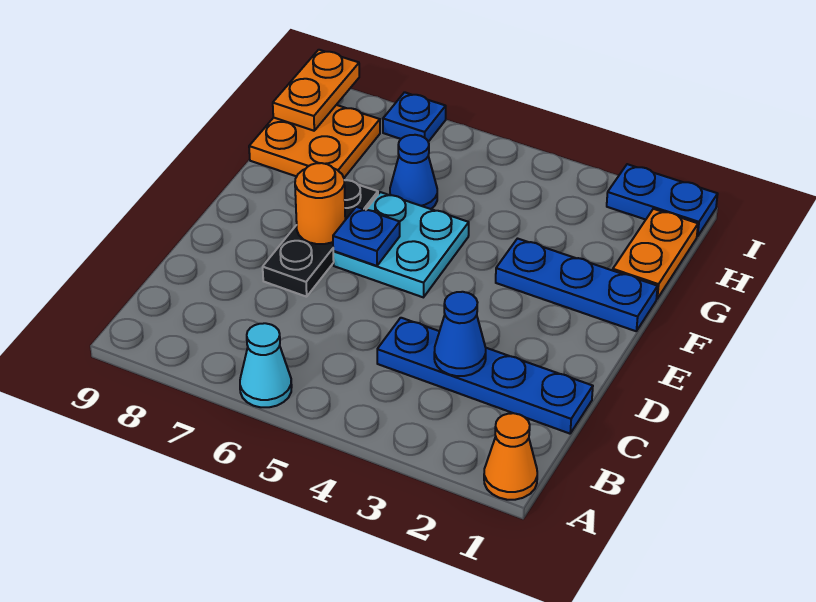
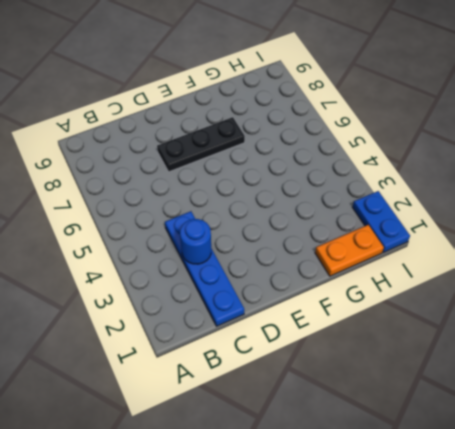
blue 1x1 round brick [180,219,211,264] -> blue 1x1 cone [434,292,486,376]
none -> orange 1x1 cone [484,413,537,500]
none -> cyan 1x1 cone [240,323,292,407]
none -> cyan 2x2 plate [333,192,469,297]

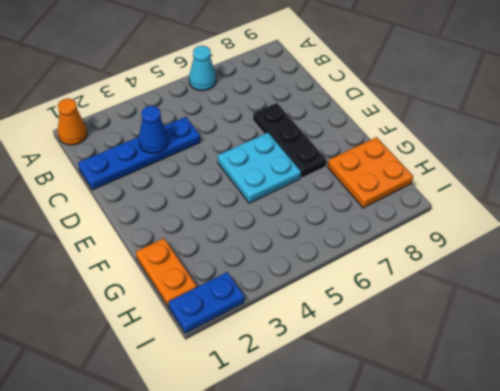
none -> blue 1x3 plate [496,239,658,331]
none -> blue 1x1 cone [390,135,437,209]
none -> blue 1x1 plate [383,92,446,142]

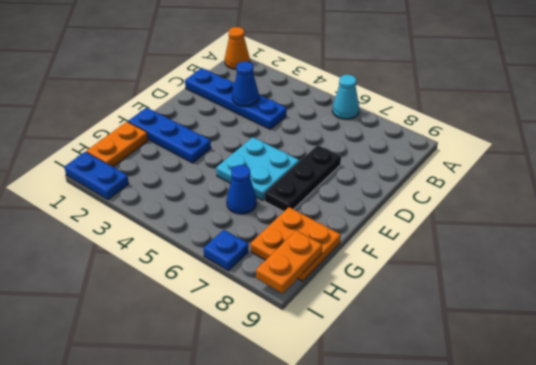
none -> blue 1x1 plate [333,207,400,266]
none -> orange 1x1 round brick [295,163,345,244]

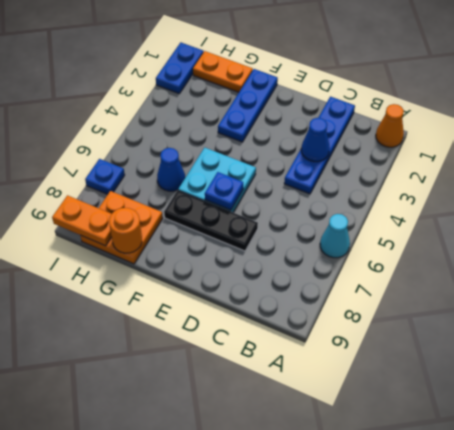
orange 1x1 round brick [109,208,142,253] -> orange 1x1 round brick moved to [295,163,345,244]

